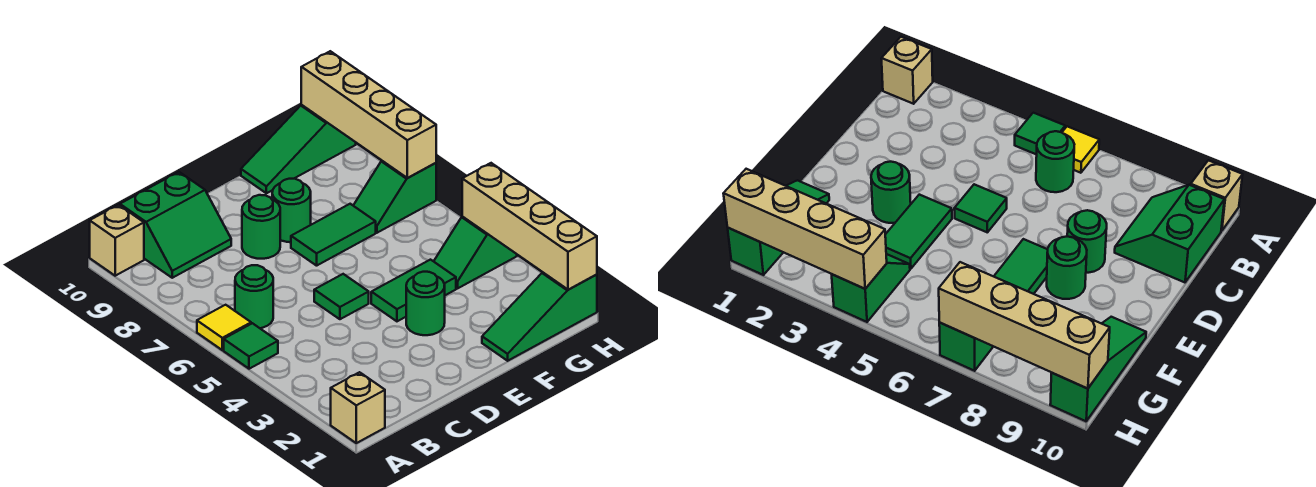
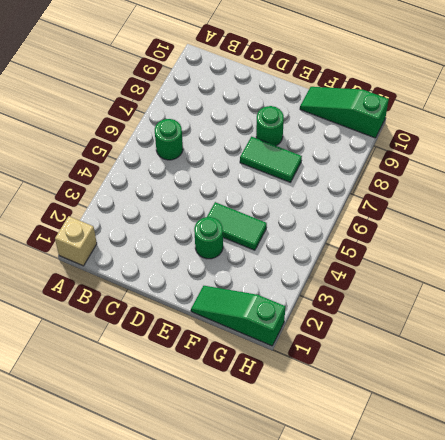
none -> green 1x1 tile [224,323,278,369]
none -> yellow 1x1 tile [197,305,251,350]
none -> tan 1x1 brick [90,205,144,276]

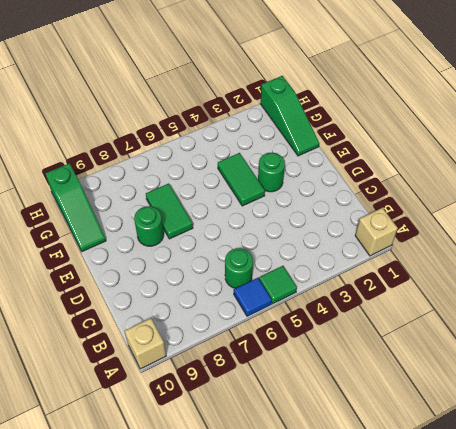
blue 1x1 tile [234,278,272,316] -> yellow 1x1 tile [197,305,251,350]
none -> green 2x2 slope [120,172,231,278]
none -> green 1x1 tile [314,274,369,319]
none -> green 1x1 round brick [242,195,280,259]

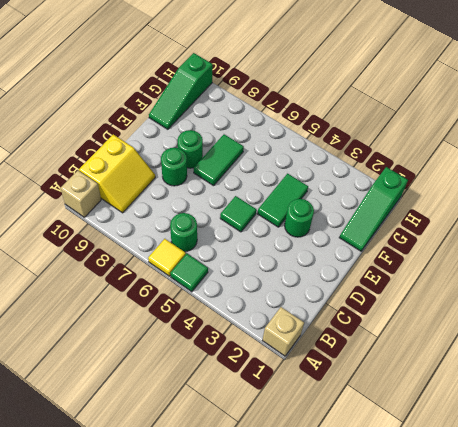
yellow 2x2 slope [79,134,155,213] -> green 2x2 slope [120,172,231,278]
none -> green 1x2 slope [434,217,517,288]
none -> green 1x2 slope [353,161,436,233]
none -> tan 1x4 brick [462,163,597,290]

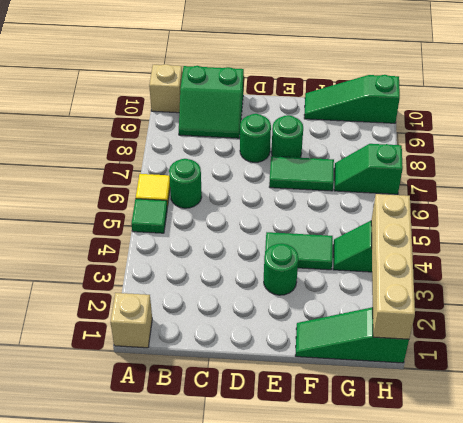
none -> green 1x1 tile [314,274,369,319]
none -> tan 1x4 brick [301,51,436,178]

